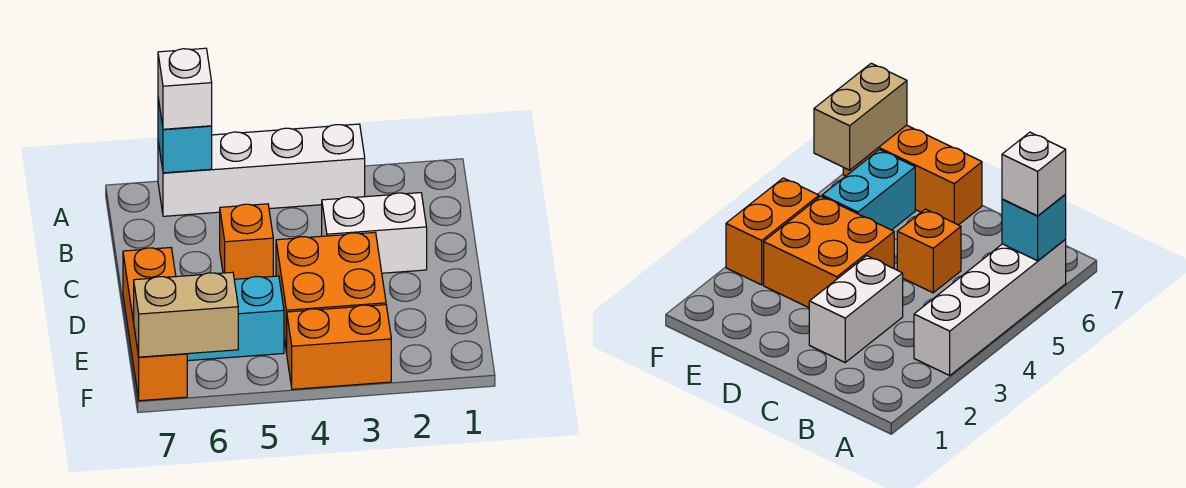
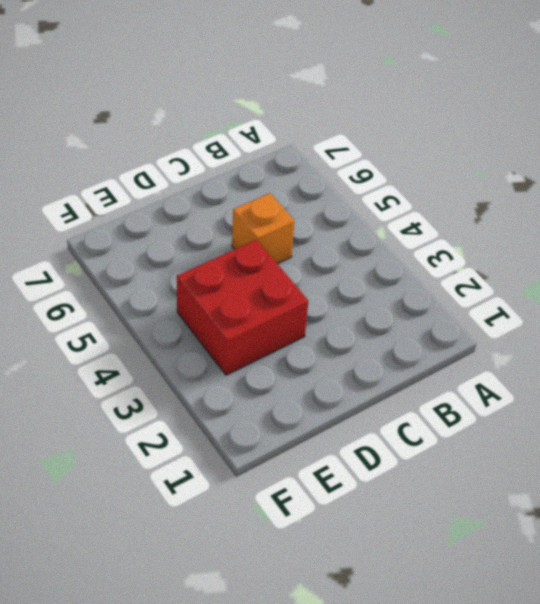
red 2x2 brick [177,240,308,375] -> orange 2x2 brick [276,232,386,353]
none -> white 1x4 brick [158,124,365,216]
none -> white 1x2 brick [322,193,427,273]

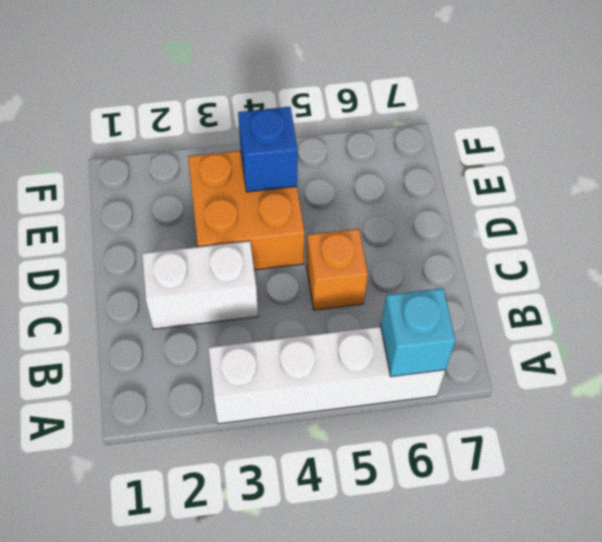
blue 1x1 brick [238,107,298,192] -> none
none -> orange 1x3 brick [123,248,187,401]
none -> cyan 1x2 brick [187,276,284,361]

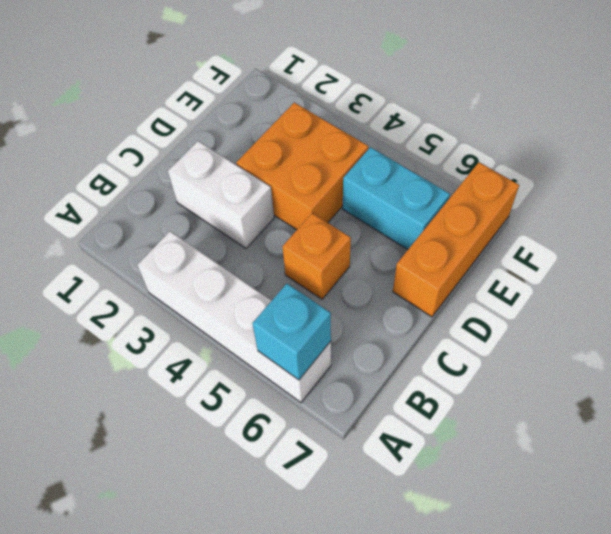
none -> orange 1x2 brick [287,305,391,389]
none -> tan 1x2 brick [134,272,238,357]

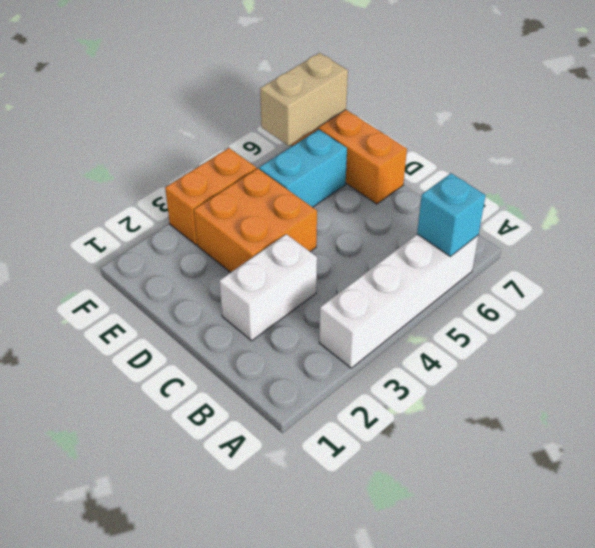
none -> orange 1x1 brick [220,204,273,279]
none -> white 1x1 brick [158,48,212,129]

